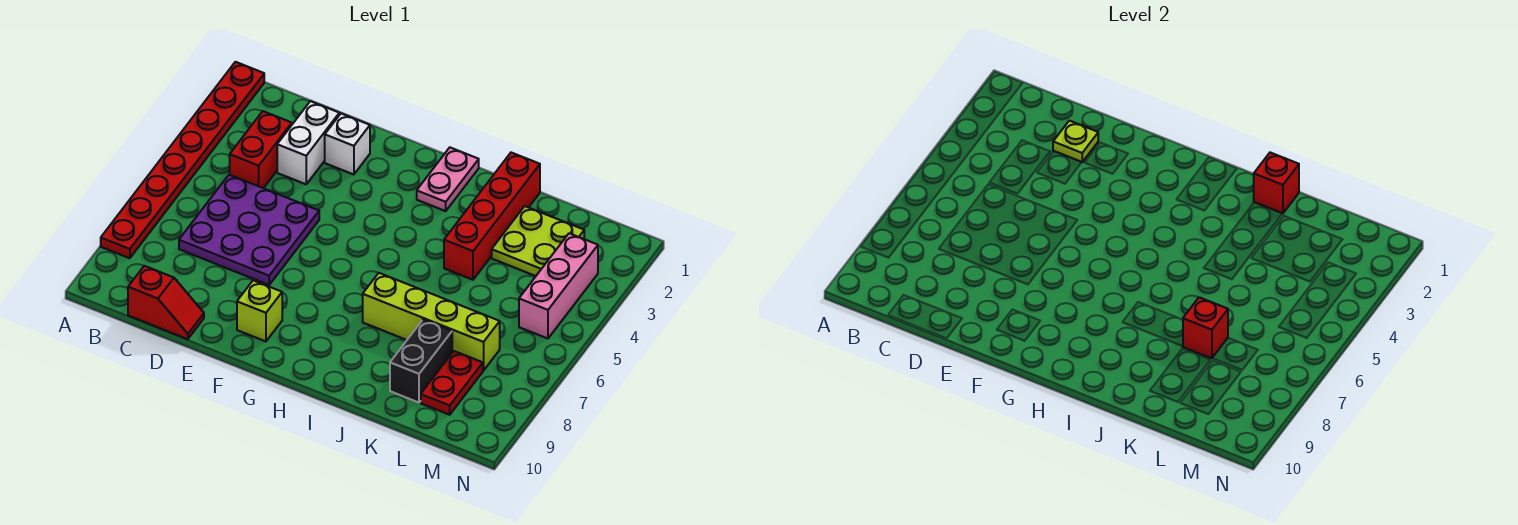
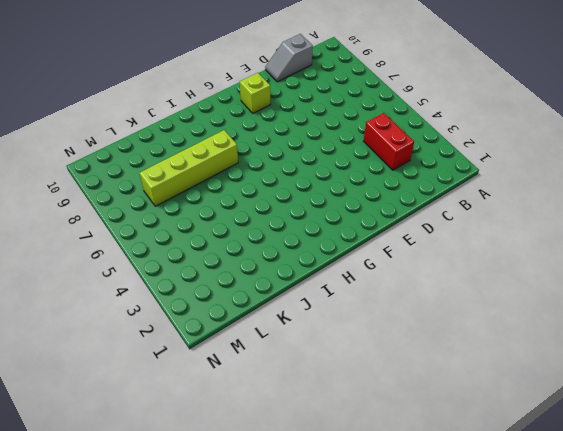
grey 1x2 slope [265,34,313,82] -> red 1x2 slope [128,266,204,339]
none -> red 1x8 plate [101,62,264,258]
none -> purple 3x3 plate [179,175,319,285]
none -> white 1x2 brick [277,101,339,184]

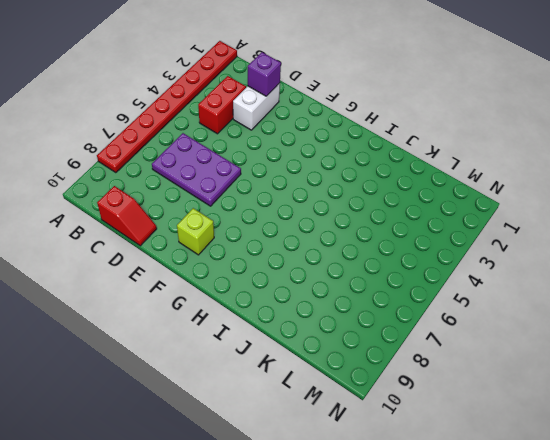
purple 2x3 plate [152,133,241,206] -> purple 3x3 plate [179,175,319,285]
purple 1x1 brick [248,52,281,96] -> lime 1x1 plate [1053,121,1098,162]
none -> white 1x1 brick [325,114,370,175]
none -> pink 1x2 plate [417,148,479,211]
none -> lime 1x4 brick [363,273,500,371]

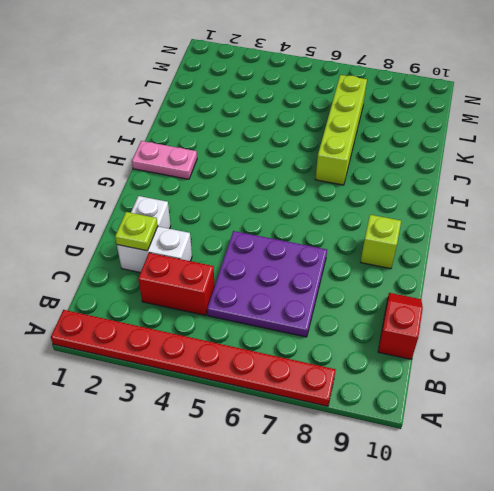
none -> red 1x4 brick [444,153,540,280]
none -> lime 2x2 plate [492,206,584,276]
none -> black 1x2 brick [390,319,452,403]

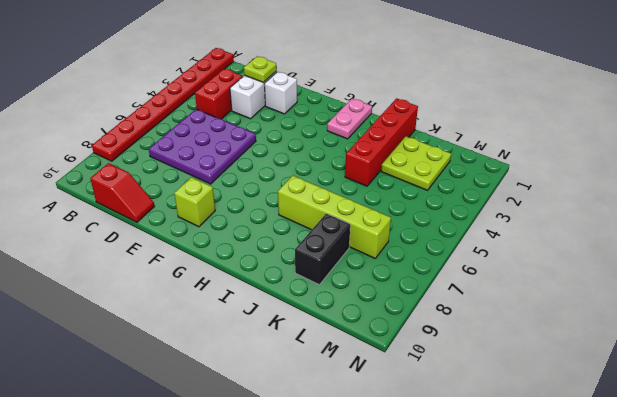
none -> red 1x2 plate [421,351,483,415]
none -> pink 1x3 brick [519,233,598,339]
none -> red 1x1 brick [1254,153,1299,214]

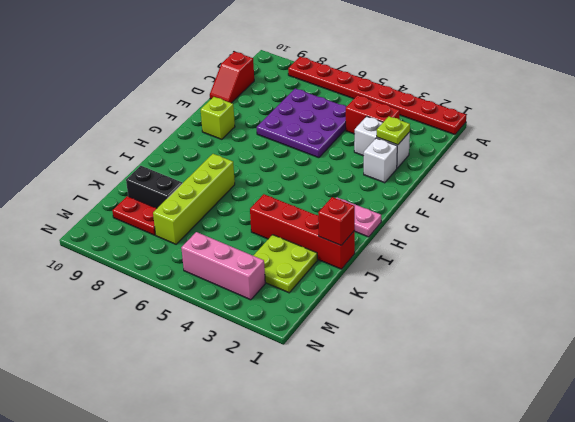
none -> red 1x1 brick [1183,297,1228,358]

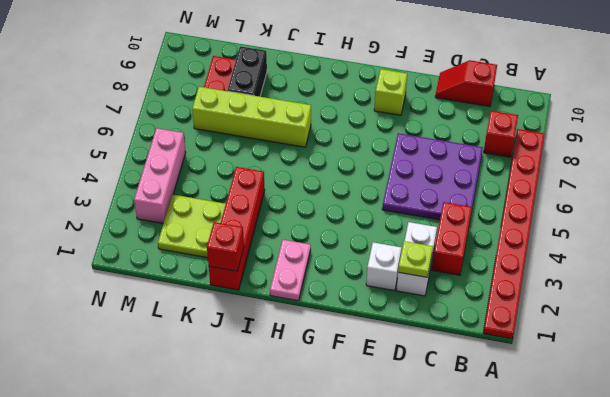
red 1x1 brick [484,111,518,157] -> red 1x1 brick moved to [1183,297,1228,358]

